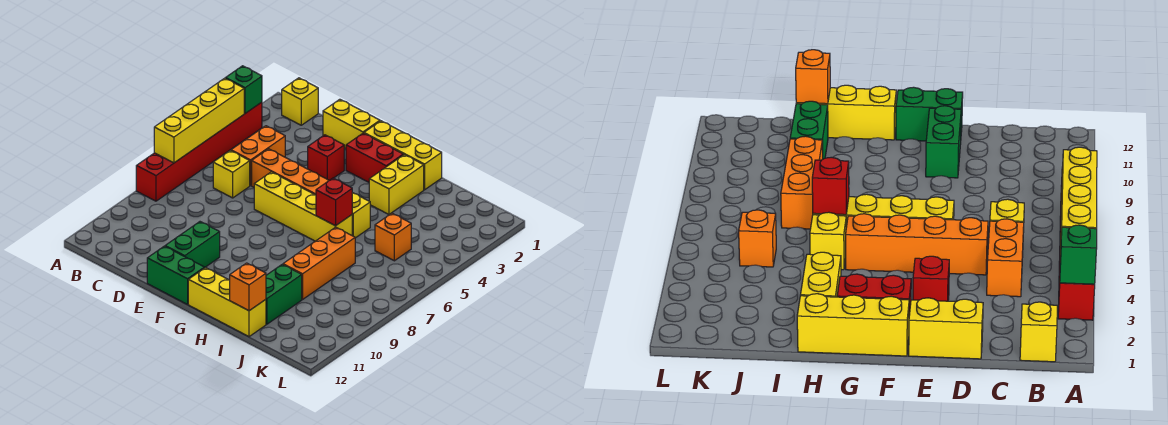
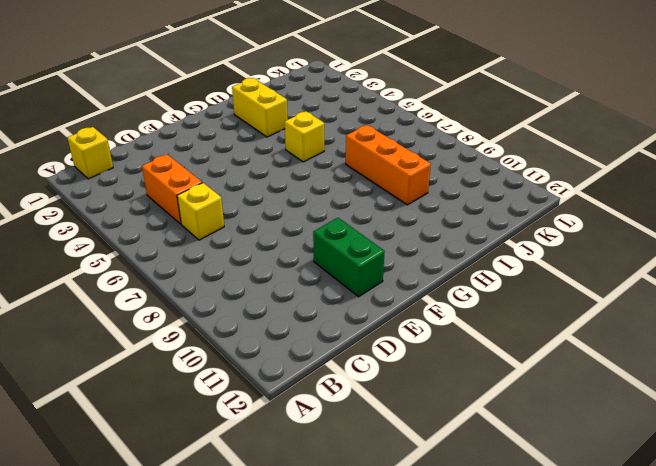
none -> red 1x6 brick [136,102,262,201]
none -> yellow 1x2 brick [323,99,380,149]
none -> orange 1x4 brick [252,149,329,195]

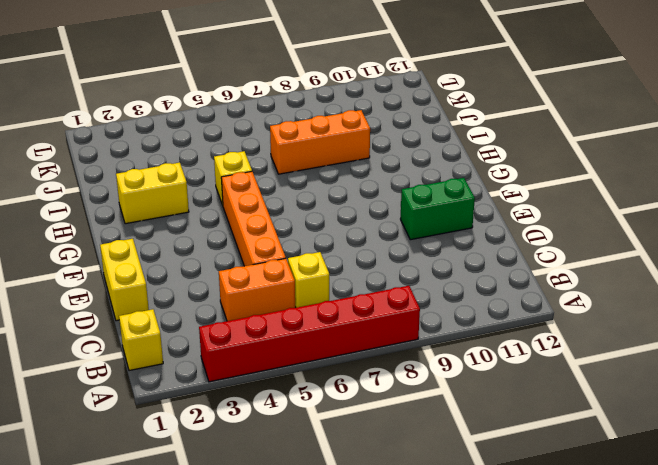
none -> red 1x1 brick [308,135,344,180]
none -> yellow 1x4 brick [254,172,352,241]
none -> green 1x2 brick [147,246,204,304]

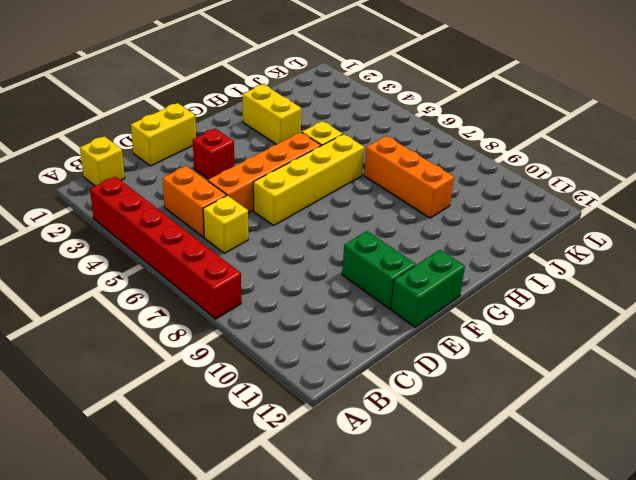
none -> yellow 1x3 brick [364,121,442,190]
none -> red 1x2 brick [346,133,403,182]
none -> yellow 1x3 brick [188,268,266,337]

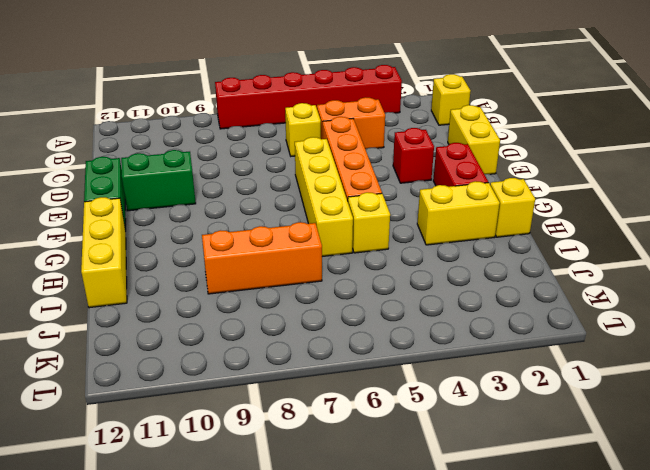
yellow 1x1 brick [490,178,535,237] -> yellow 1x3 brick [364,121,442,190]
none -> green 1x2 brick [266,264,302,324]
none -> orange 1x1 brick [375,213,411,261]
none -> green 1x1 brick [226,66,262,113]

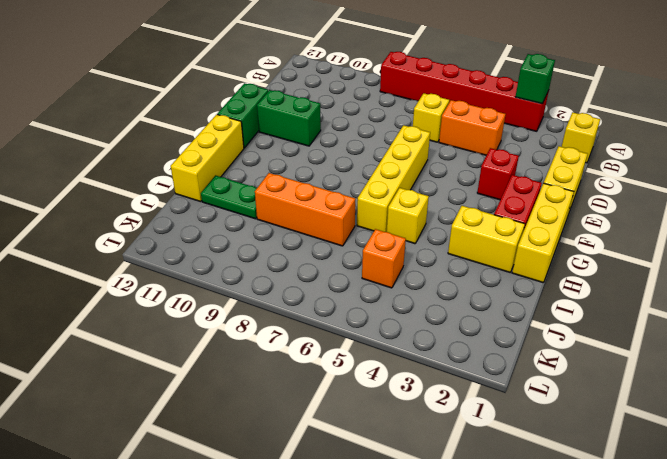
green 1x2 plate [201,175,257,219] -> green 1x2 brick [266,264,302,324]
none -> orange 1x4 brick [252,149,329,195]
none -> yellow 1x4 brick [154,78,244,163]
none -> red 1x1 brick [316,178,352,226]

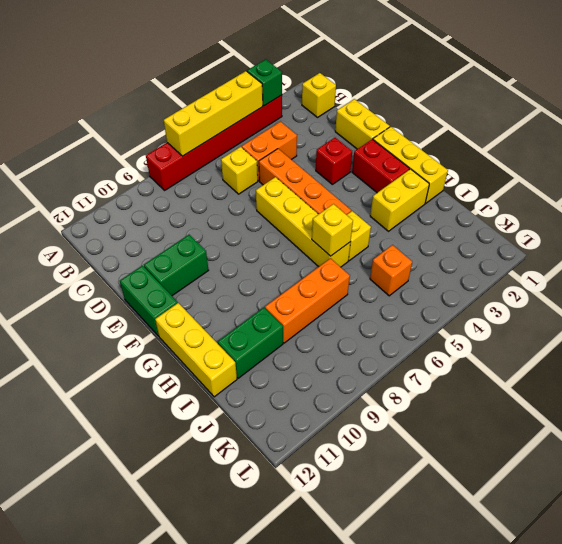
yellow 1x1 brick [312,204,353,256] -> red 1x1 brick [316,178,352,226]
none -> orange 1x1 brick [230,263,266,311]

